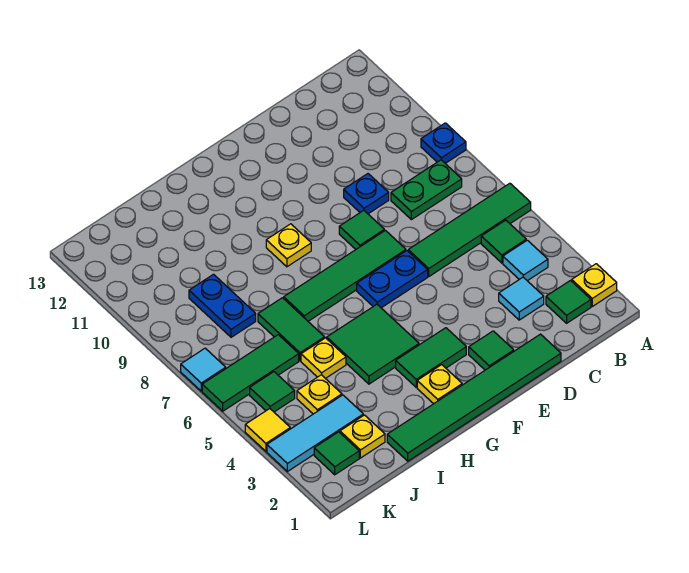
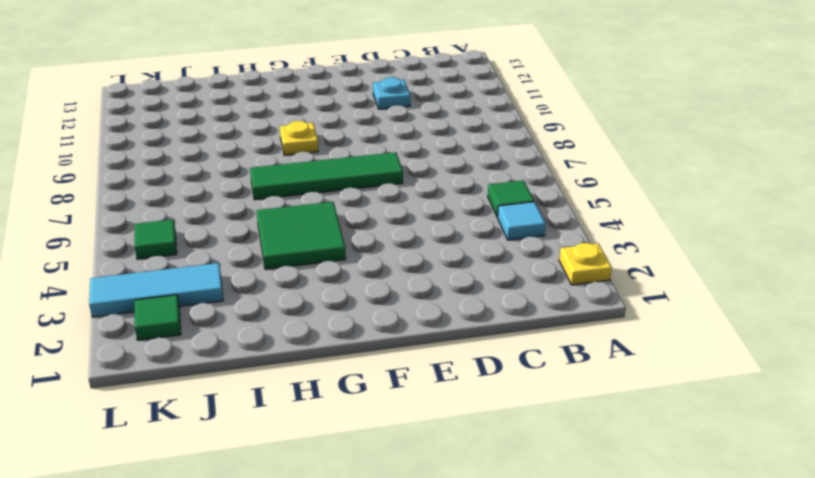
cyan 1x1 plate [373,77,410,109] -> none
none -> green 1x4 tile [408,183,531,276]
none -> blue 1x1 plate [421,123,466,163]
none -> green 1x1 tile [546,281,591,323]

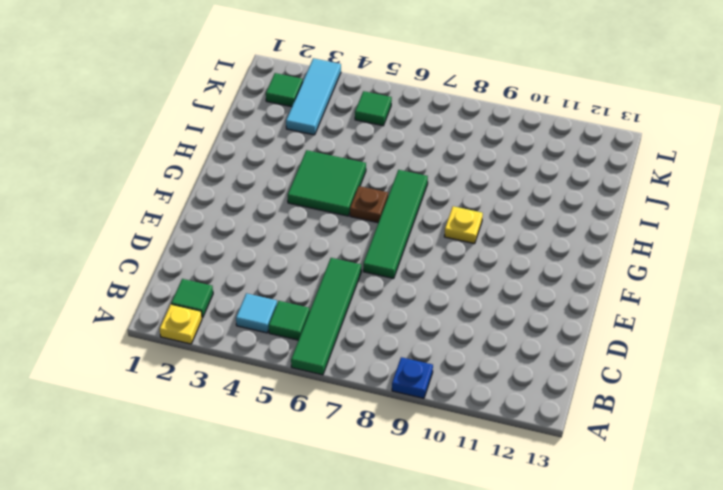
brown 1x1 plate [350,186,388,223] -> none
none -> green 1x2 plate [391,160,462,220]
none -> cyan 1x1 tile [499,277,544,320]
none -> green 1x6 tile [387,334,561,461]

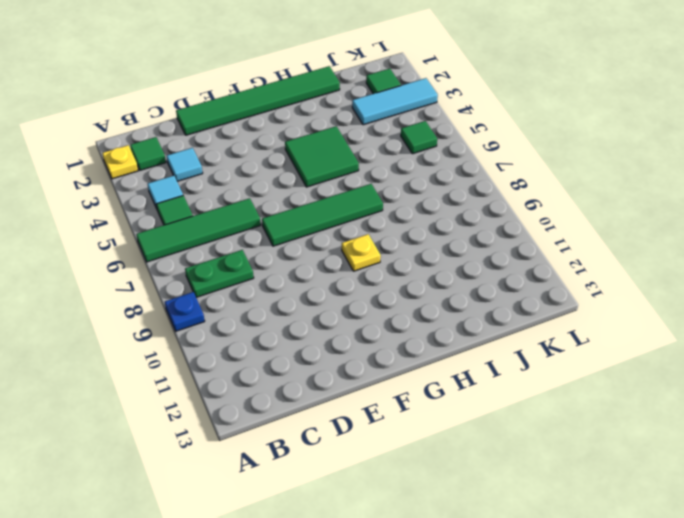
none -> blue 1x1 plate [344,174,389,214]
none -> green 1x1 tile [469,331,514,370]
none -> blue 1x2 plate [357,251,428,308]

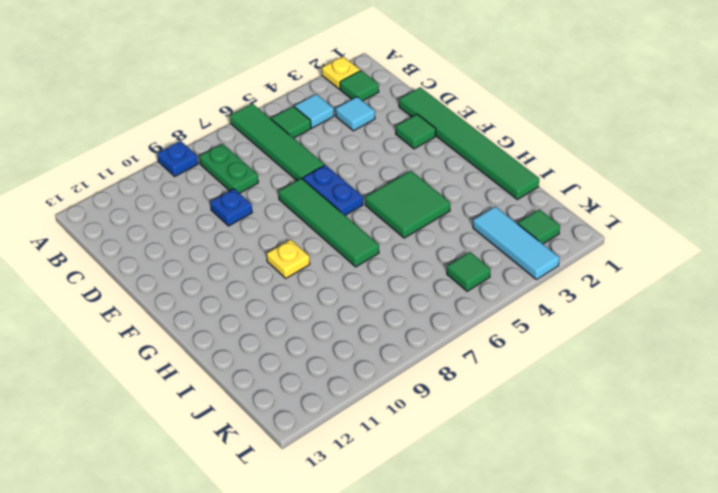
none -> green 1x1 tile [339,210,384,249]
none -> green 1x2 tile [396,328,466,387]
none -> yellow 1x1 plate [417,365,462,404]

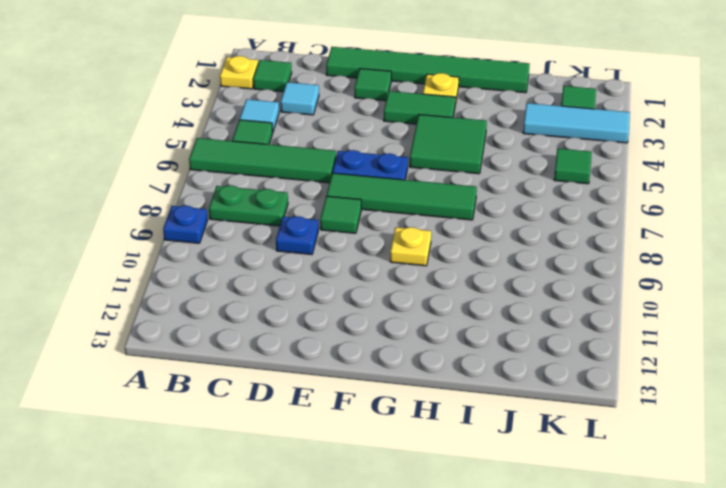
none -> yellow 1x1 plate [301,338,346,379]
none -> green 1x2 tile [258,298,325,361]
none -> yellow 1x1 plate [340,415,385,458]

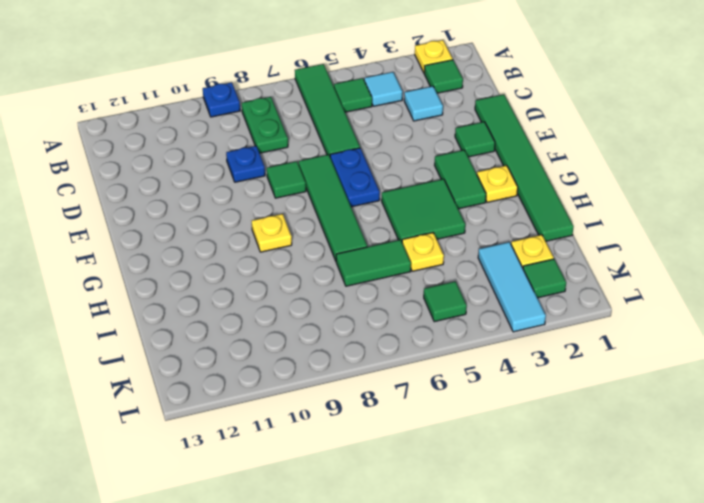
none -> yellow 1x1 plate [297,375,342,414]
none -> green 1x3 tile [202,335,299,411]
none -> blue 1x2 plate [189,274,256,337]

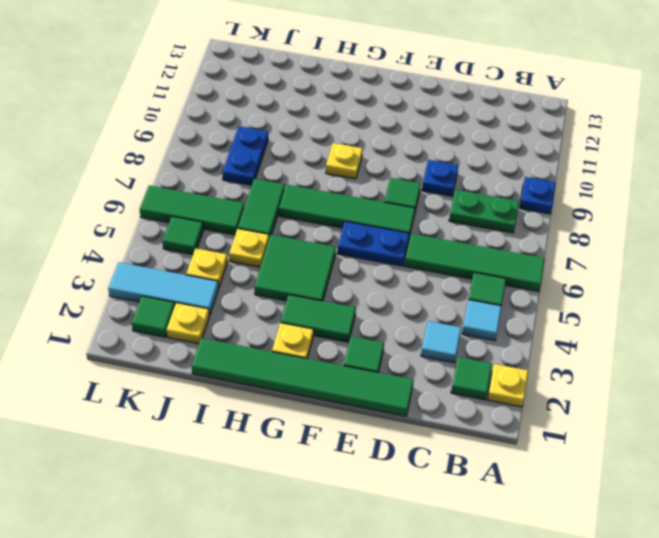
none -> yellow 1x1 tile [245,409,290,451]
none -> cyan 1x1 tile [181,348,226,391]

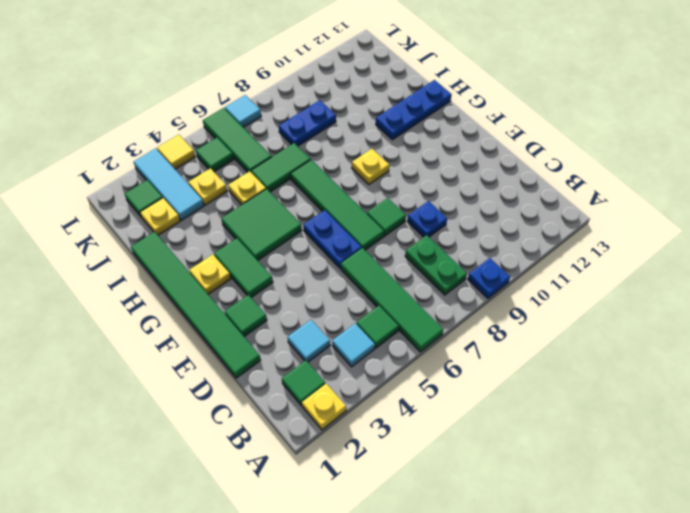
blue 1x3 plate [376,80,452,140] -> none

